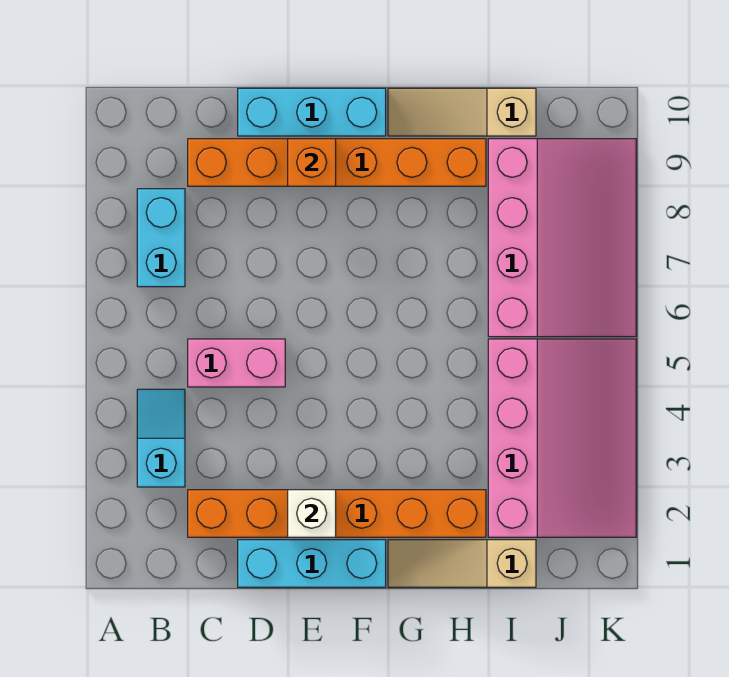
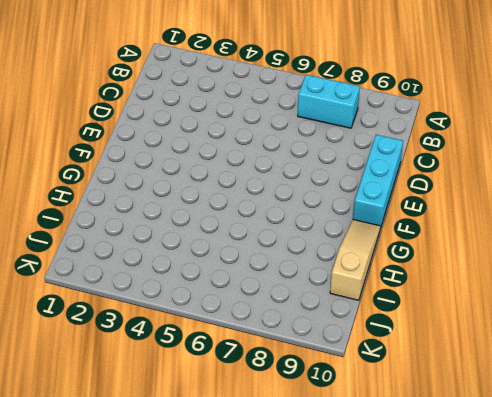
none -> cyan 1x2 slope [137,389,185,487]
none -> orange 1x6 brick [188,490,486,537]
none -> pink 1x2 brick [188,339,285,387]

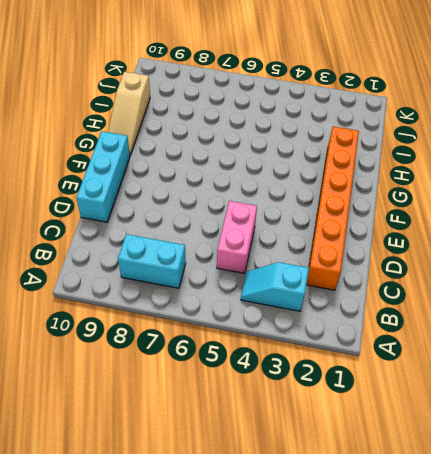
none -> orange 1x6 brick [188,139,486,186]
none -> cyan 1x3 brick [238,540,386,587]
none -> tan 1x3 slope [388,540,536,587]

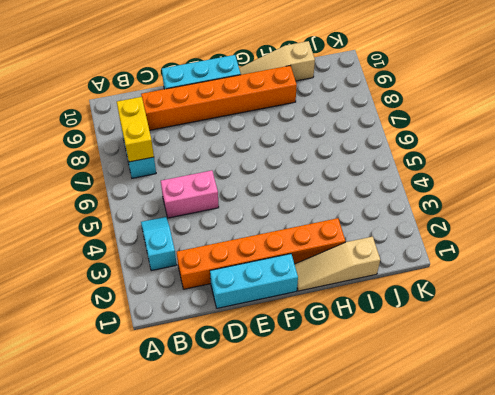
yellow 1x2 brick [117,97,154,162] -> none
none -> pink 3x4 slope [488,339,636,537]
none -> pink 3x4 slope [488,139,636,337]
none -> white 1x1 brick [288,490,336,537]

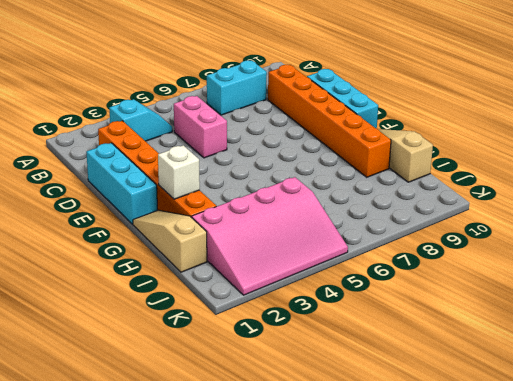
white 1x1 brick [158,145,200,199] -> white 1x1 brick moved to [288,490,336,537]
none -> pink 3x4 slope [488,139,636,337]
none -> orange 1x1 brick [288,139,336,186]

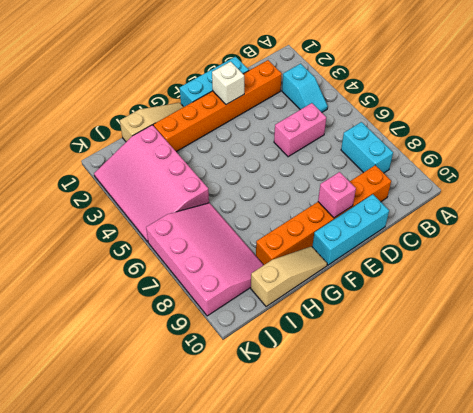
pink 1x1 brick [318,172,356,218] -> orange 1x1 brick [288,139,336,186]
pink 3x4 slope [146,203,263,316] -> pink 3x4 slope turned to [488,139,636,337]

